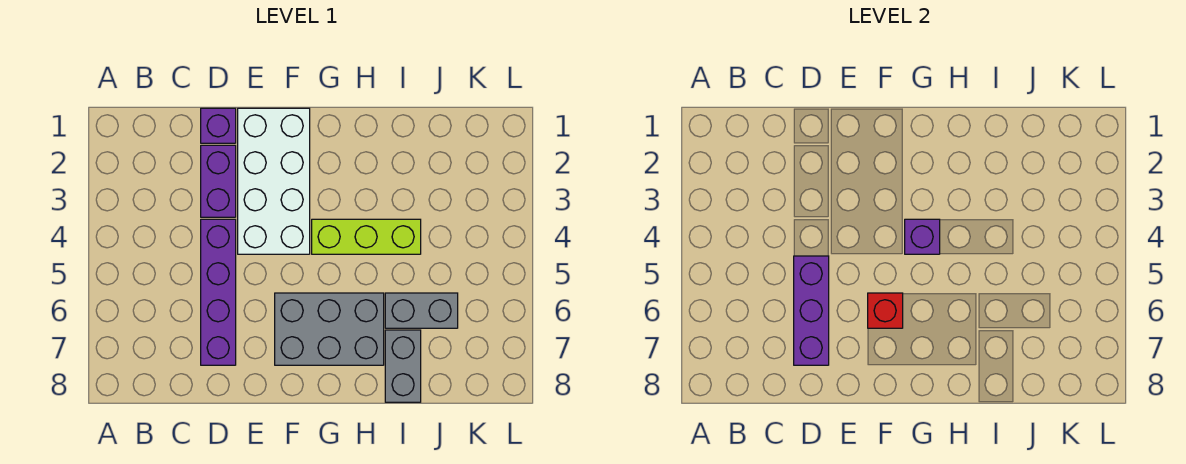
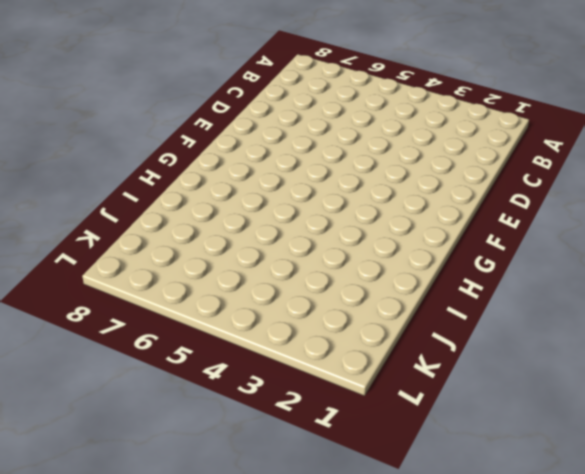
none -> purple 1x1 brick [201,108,236,143]
none -> purple 1x2 brick [201,145,236,217]

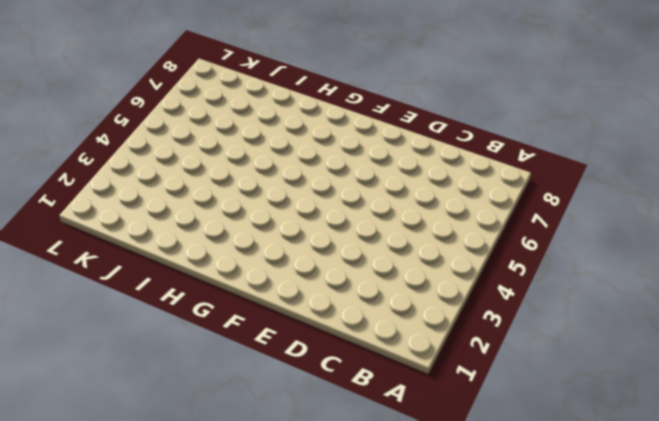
none -> purple 1x1 brick [201,108,236,143]
none -> purple 1x2 brick [201,145,236,217]

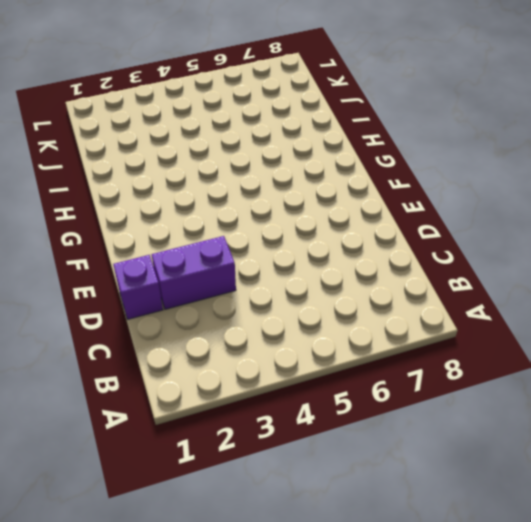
none -> purple 1x4 brick [201,219,236,365]
none -> white 2x4 brick [238,108,310,254]

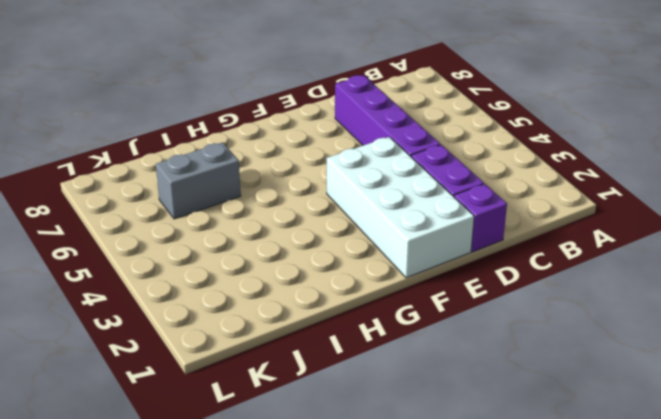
none -> grey 2x3 brick [275,293,384,365]
none -> lime 1x3 brick [312,219,421,254]

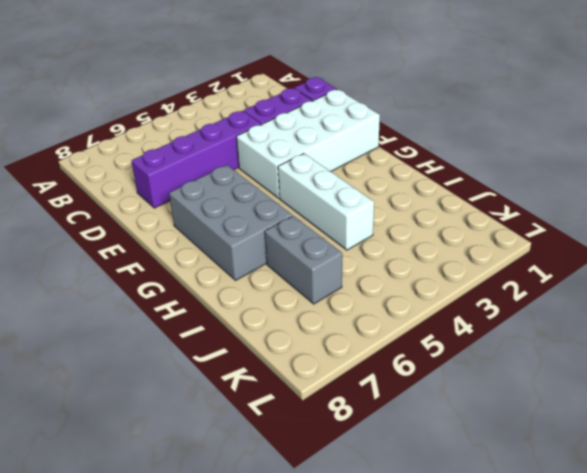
white 1x3 brick [278,154,374,250] -> lime 1x3 brick [312,219,421,254]
none -> grey 1x2 brick [385,330,421,402]
none -> purple 1x3 brick [794,256,829,365]

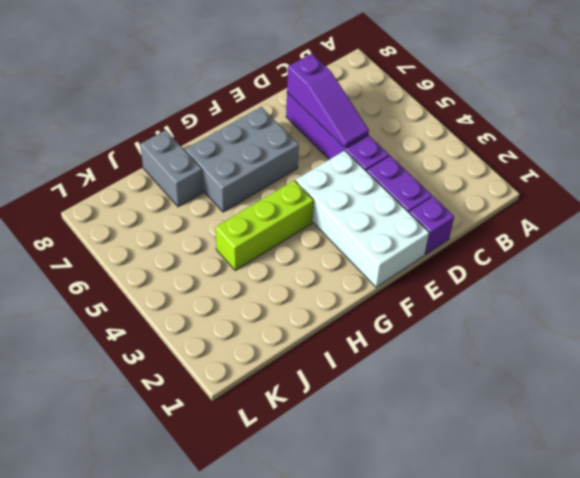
purple 1x3 slope [287,54,369,148] -> purple 1x3 brick [794,256,829,365]
none -> grey 1x2 brick [385,293,458,328]
none -> red 1x1 brick [868,293,903,328]

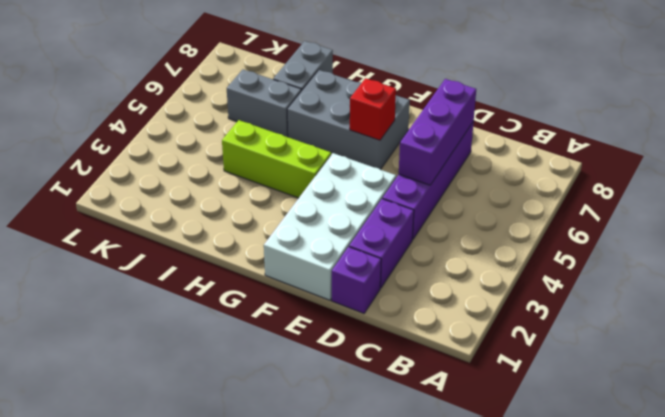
none -> purple 1x1 brick [905,219,940,254]

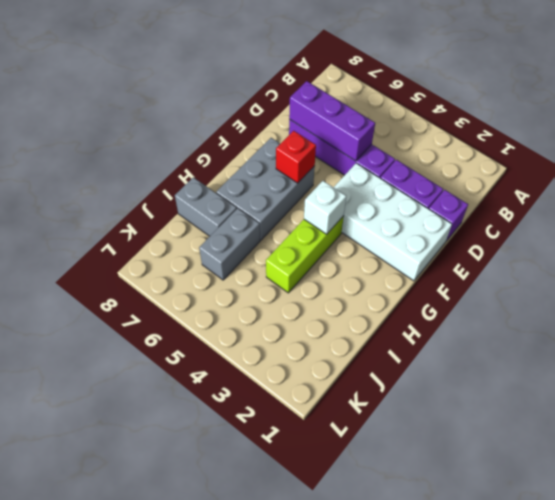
white 1x1 brick [304,181,346,234] -> purple 1x1 brick [905,219,940,254]

